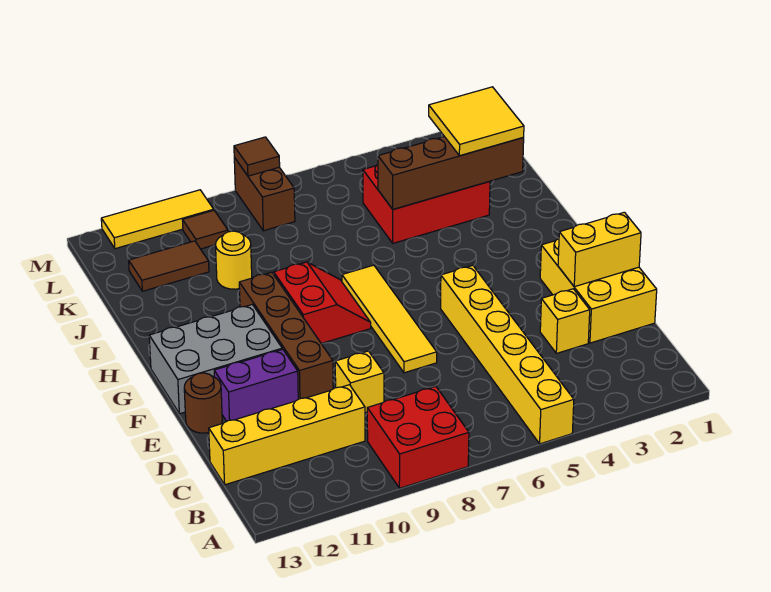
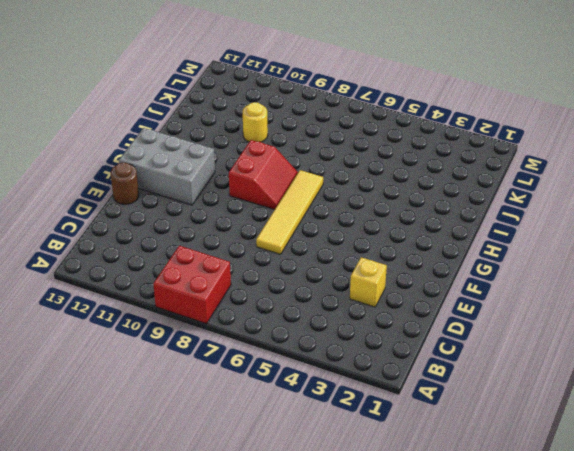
none -> yellow 1x6 brick [441,265,574,444]
none -> yellow 1x4 brick [209,385,365,485]
none -> yellow 2x3 brick [540,239,657,343]

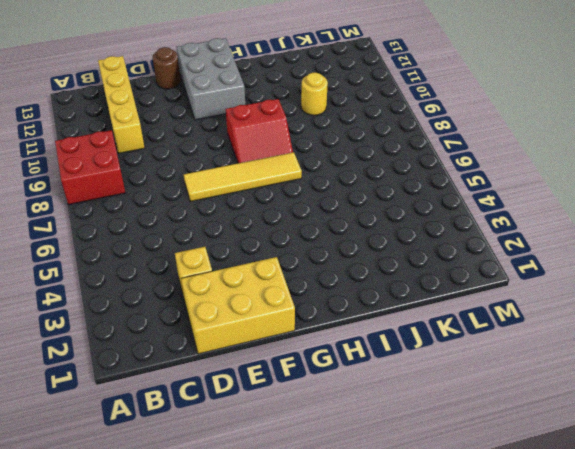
none -> yellow 1x6 brick [441,265,574,444]
none -> yellow 1x1 brick [335,351,384,413]
none -> brown 1x4 brick [239,272,333,399]

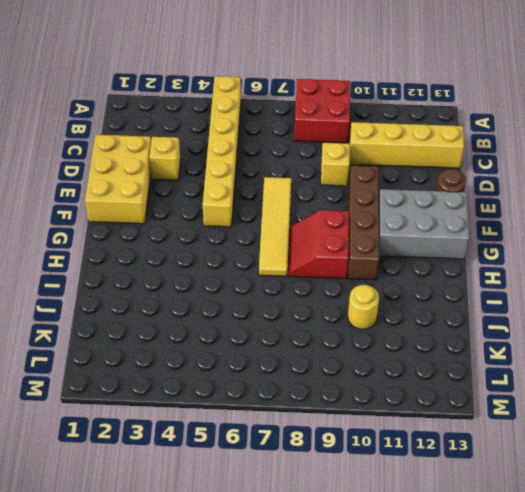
none -> purple 1x2 brick [214,349,298,421]
none -> red 2x3 brick [363,165,490,243]
none -> brown 1x2 tile [129,241,209,291]

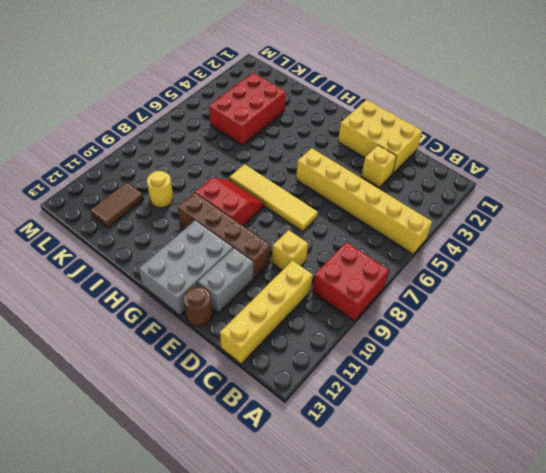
grey 1x2 brick [198,248,253,313] -> purple 1x2 brick [214,349,298,421]
none -> brown 1x2 brick [234,158,295,231]
none -> brown 1x1 tile [183,211,228,249]
none -> yellow 1x3 tile [101,190,214,249]

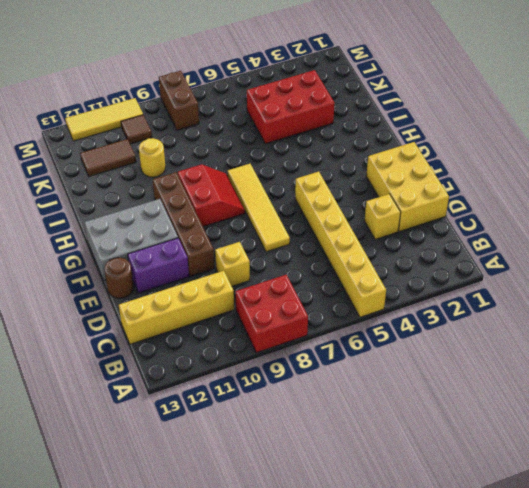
none -> yellow 1x2 brick [558,212,641,287]
none -> brown 1x4 brick [378,137,524,209]
none -> brown 1x1 tile [234,137,280,176]

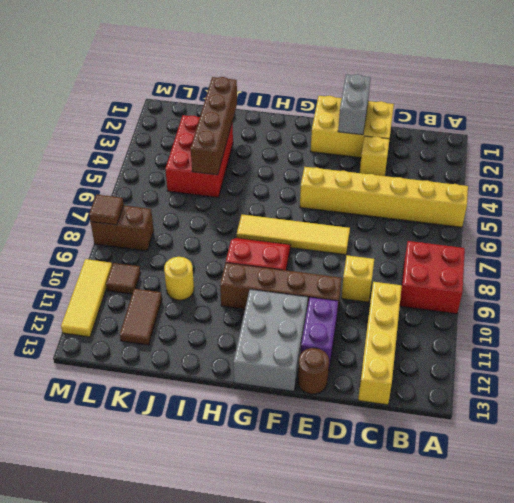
grey 1x2 brick [338,74,371,135] -> yellow 1x2 brick [558,212,641,287]
none -> yellow 2x2 tile [429,87,524,156]

